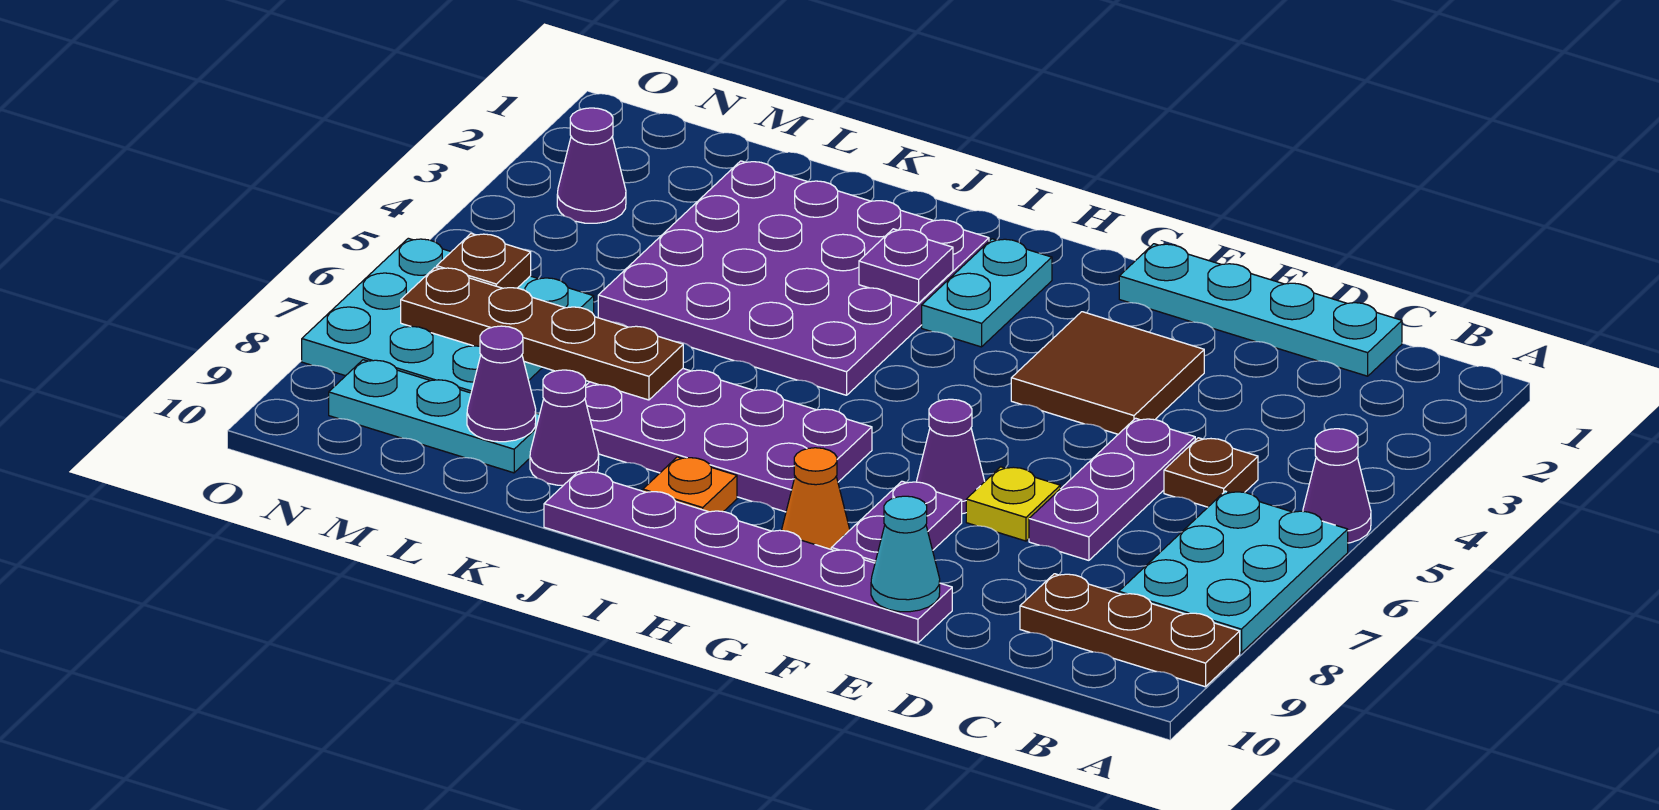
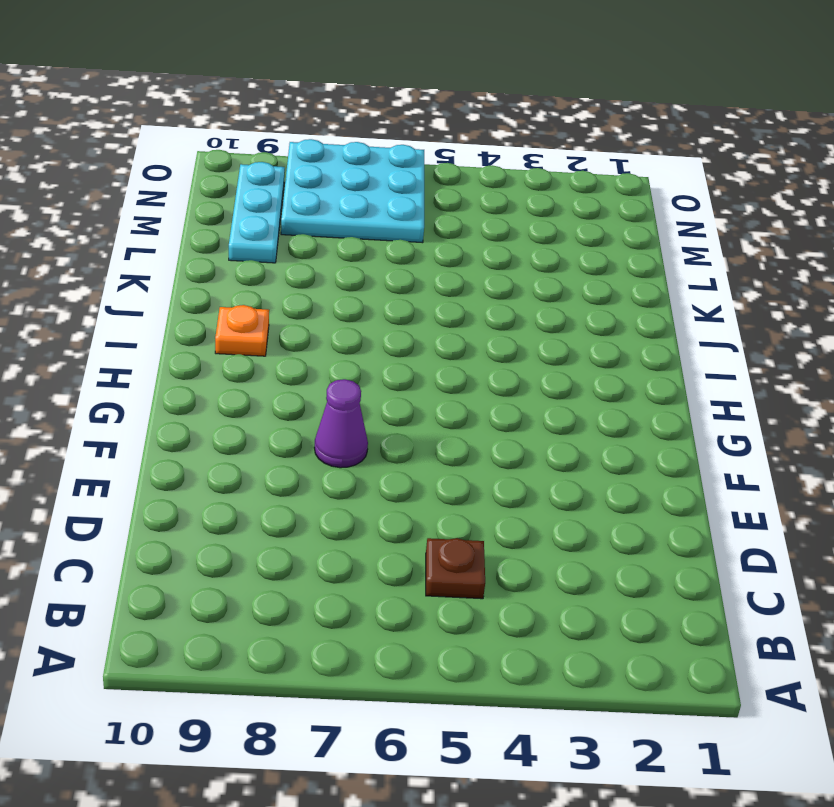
none -> purple 1x1 cone [1303,429,1371,543]
none -> cyan 2x3 plate [1119,491,1348,653]
none -> brown 1x3 plate [1020,574,1240,687]

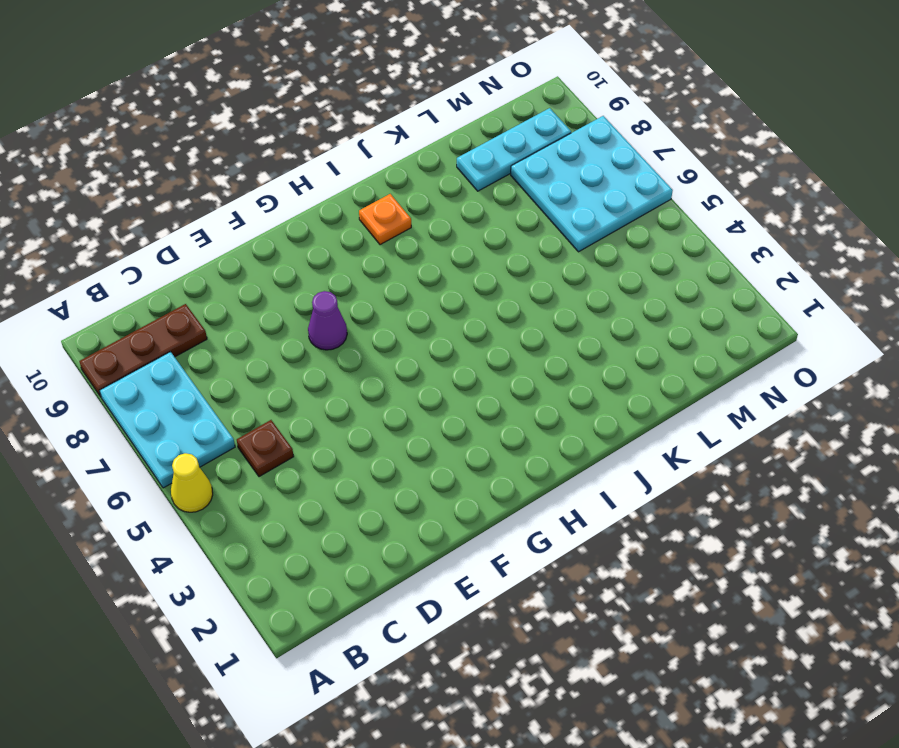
yellow 1x1 cone [171,453,213,512] -> purple 1x1 cone [1303,429,1371,543]
none -> cyan 1x4 plate [1119,244,1402,376]
none -> purple 1x3 plate [1029,418,1195,560]
none -> brown 2x2 tile [1011,312,1204,434]

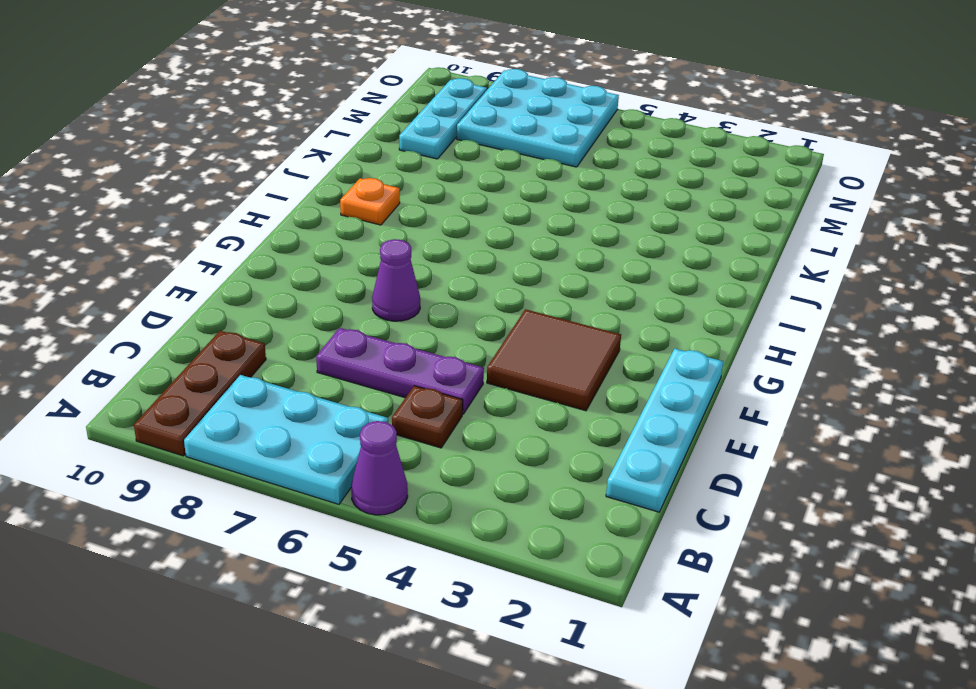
none -> yellow 1x1 plate [966,467,1060,541]
none -> purple 1x6 plate [544,471,952,643]
none -> purple 1x2 plate [831,481,962,563]

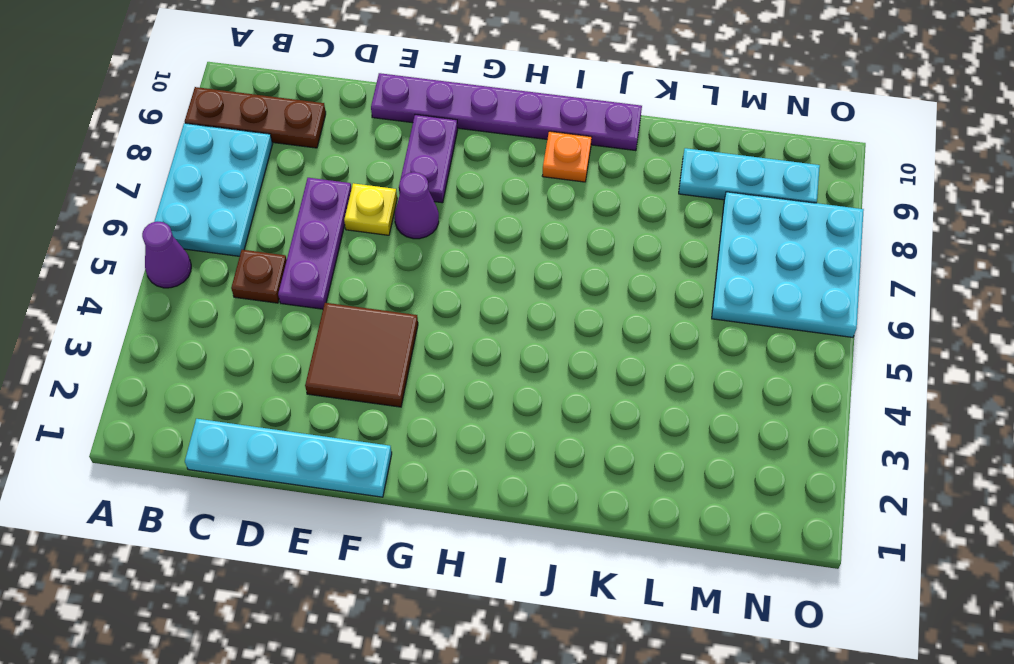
none -> orange 1x1 cone [782,448,850,549]
none -> cyan 1x2 plate [922,239,1052,347]
none -> purple 2x4 plate [585,369,872,512]

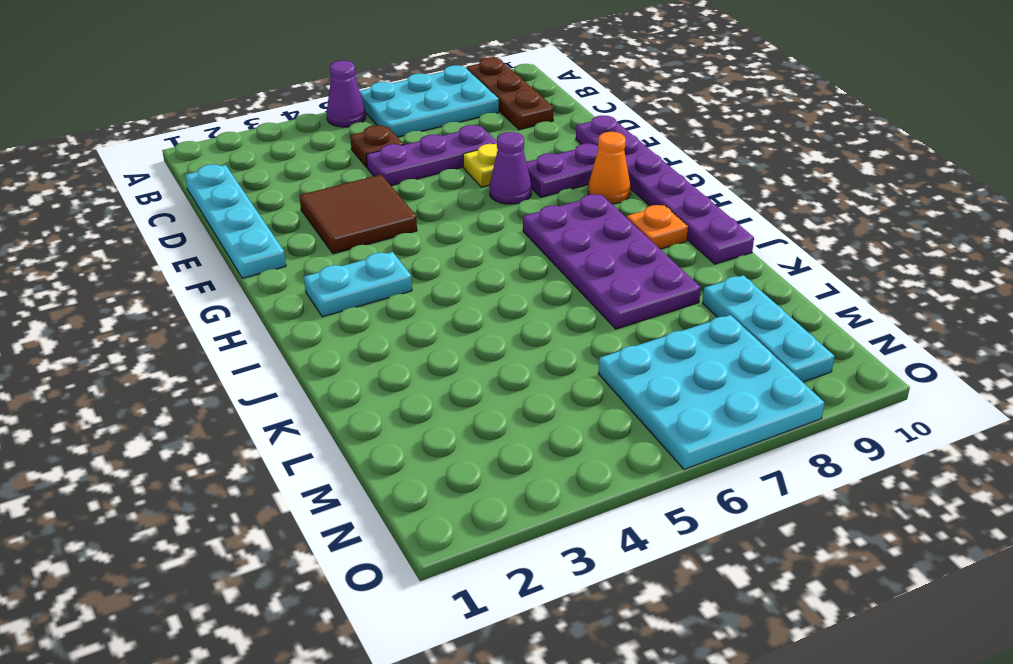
none -> purple 4x4 plate [598,161,989,395]
none -> purple 1x1 cone [530,370,599,485]
none -> purple 1x1 cone [557,108,626,223]

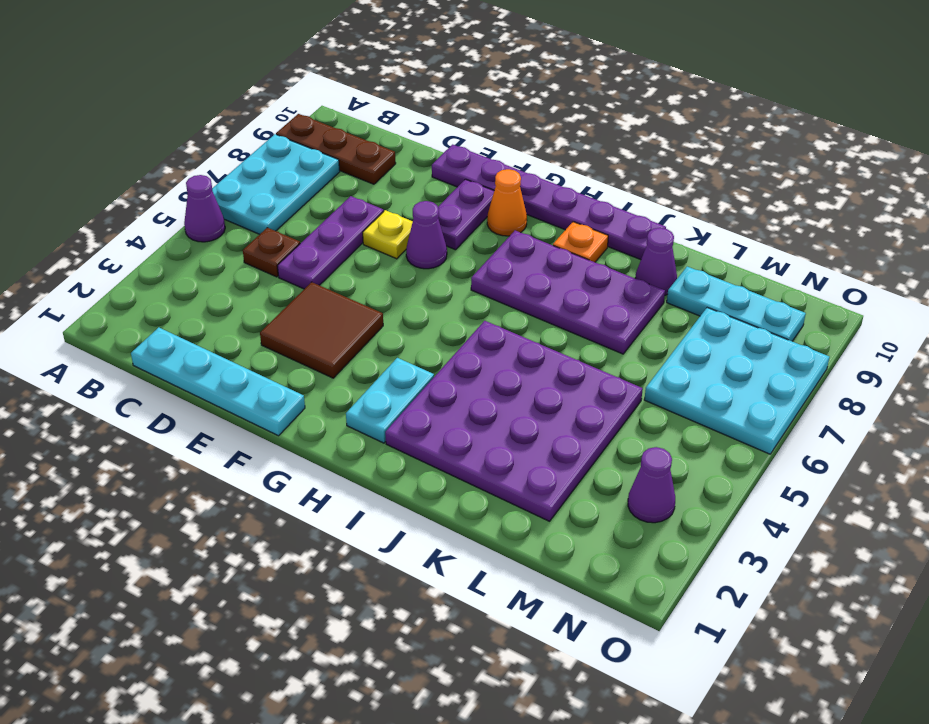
none -> cyan 1x1 cone [871,496,940,612]
none -> purple 1x1 plate [859,229,953,303]
none -> brown 1x4 plate [401,268,683,400]

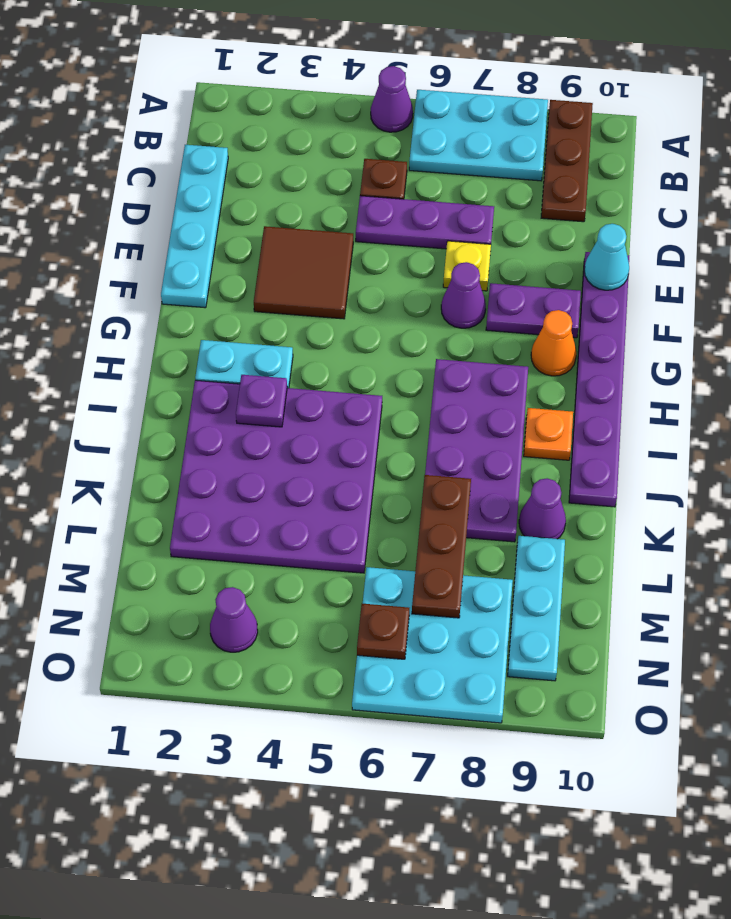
brown 1x3 plate [412,475,471,618] -> brown 1x4 plate [401,268,683,400]
none -> purple 1x1 cone [467,326,536,442]

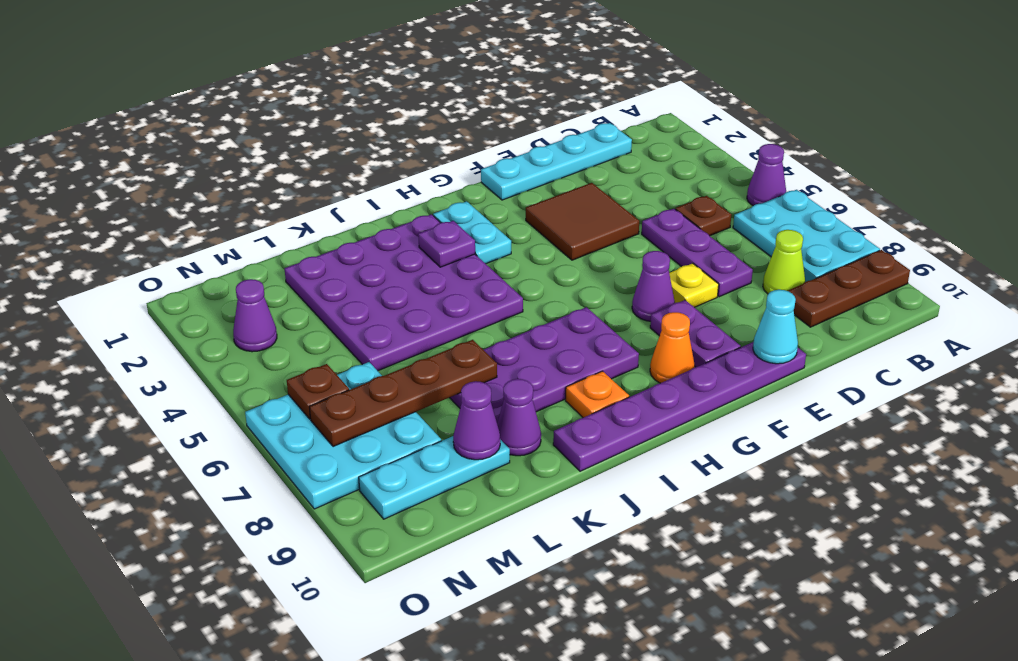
lime 1x1 cone [763,230,805,294] -> none

